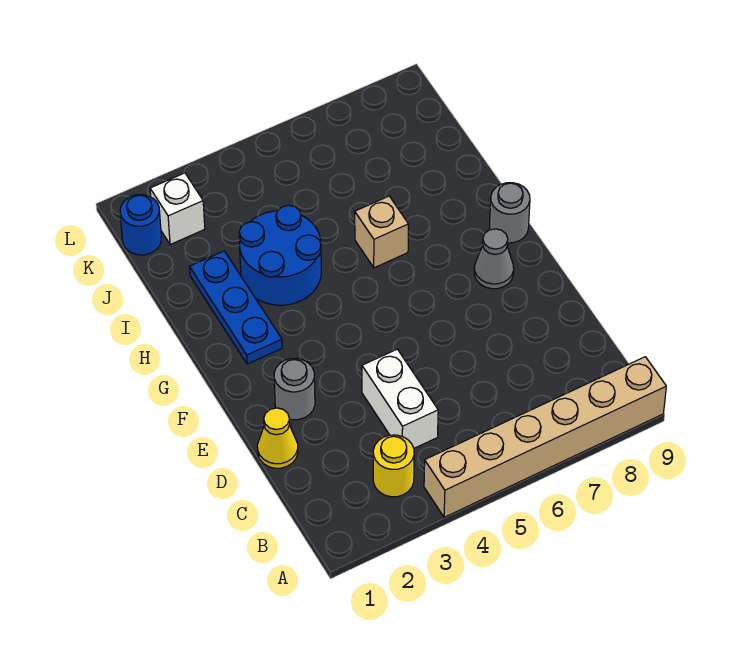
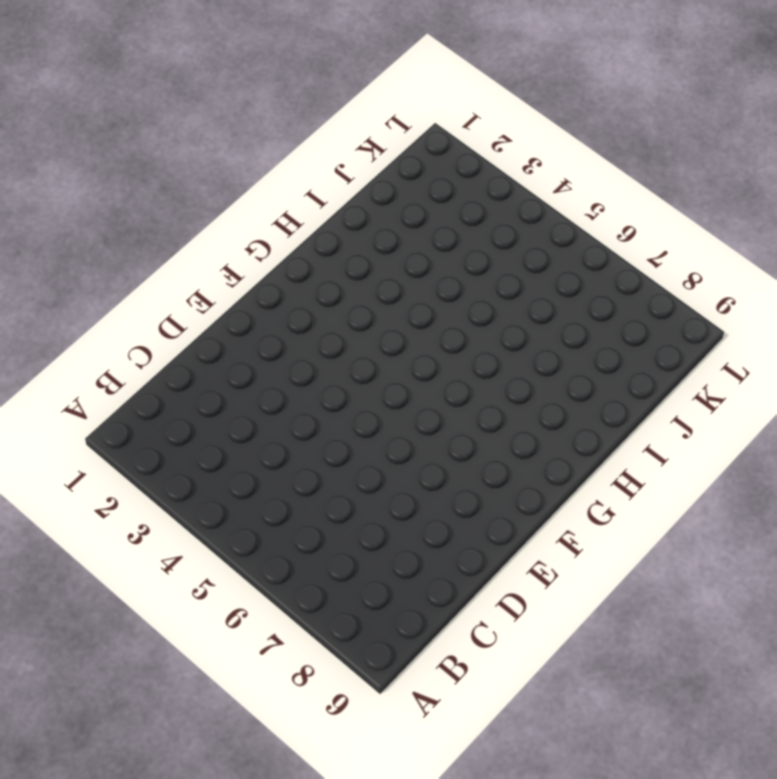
none -> tan 1x6 brick [424,357,666,517]
none -> yellow 1x1 round brick [373,435,414,497]
none -> white 1x2 brick [362,349,438,448]

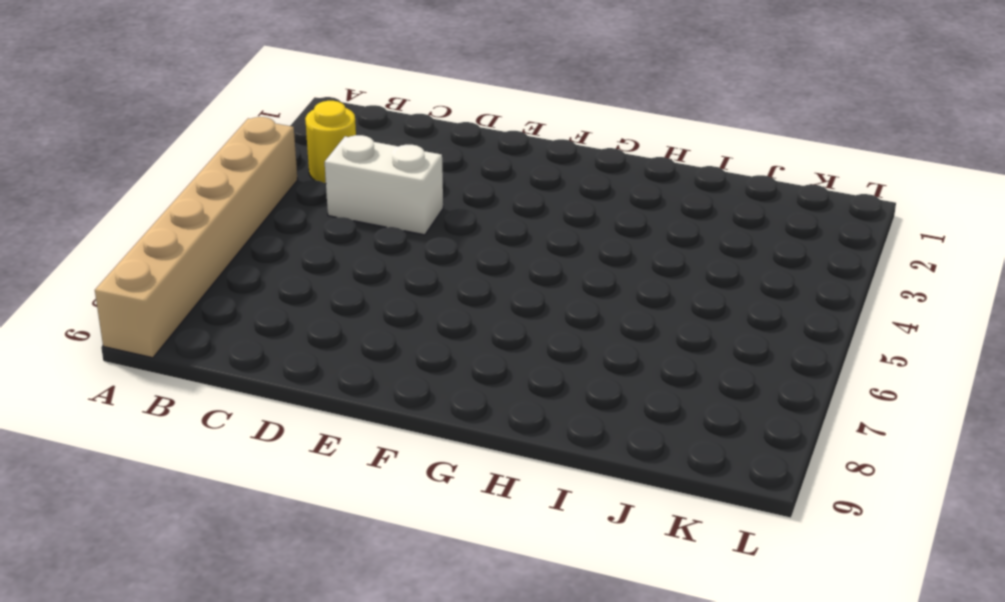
none -> yellow 1x1 cone [257,408,298,468]
none -> grey 1x1 round brick [274,358,315,420]
none -> grey 1x1 cone [474,229,514,289]

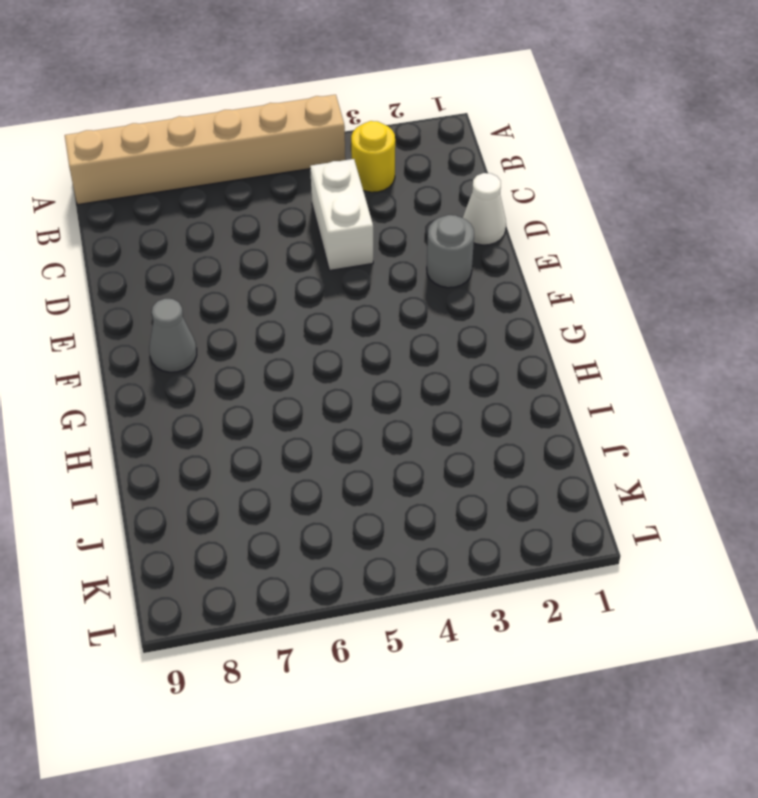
white 1x1 cone [463,173,506,245] -> yellow 1x1 cone [257,408,298,468]
none -> blue 1x3 plate [190,251,282,364]
none -> grey 1x1 round brick [490,183,530,243]
none -> blue 2x2 round brick [239,205,321,305]

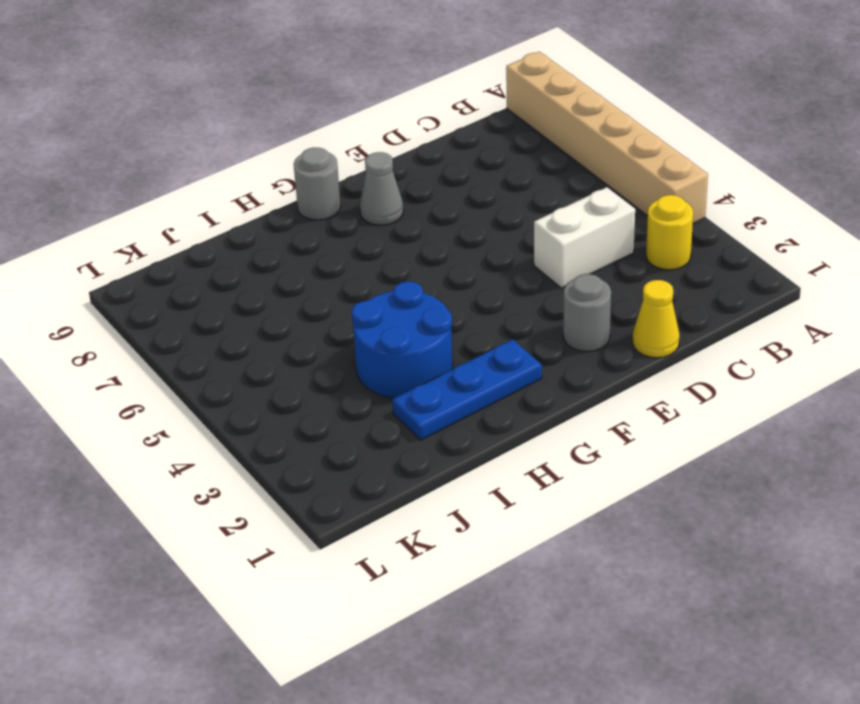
none -> tan 1x1 brick [355,196,409,268]
none -> blue 1x1 round brick [120,195,161,255]
none -> white 1x1 brick [150,173,205,245]

